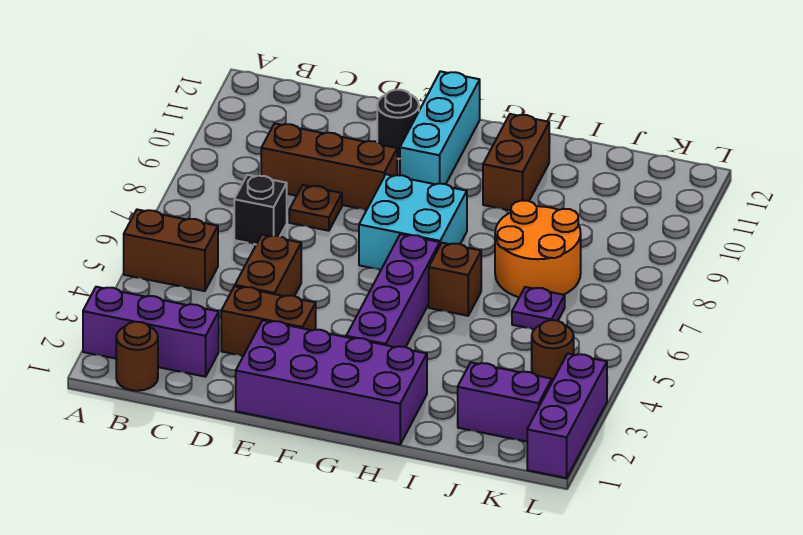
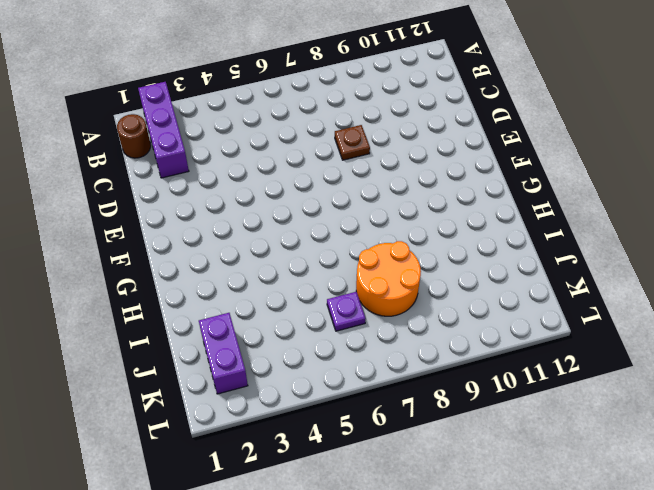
none -> brown 1x2 brick [124,210,218,291]
none -> black 1x1 brick [234,175,287,244]
none -> brown 1x3 brick [261,123,397,210]

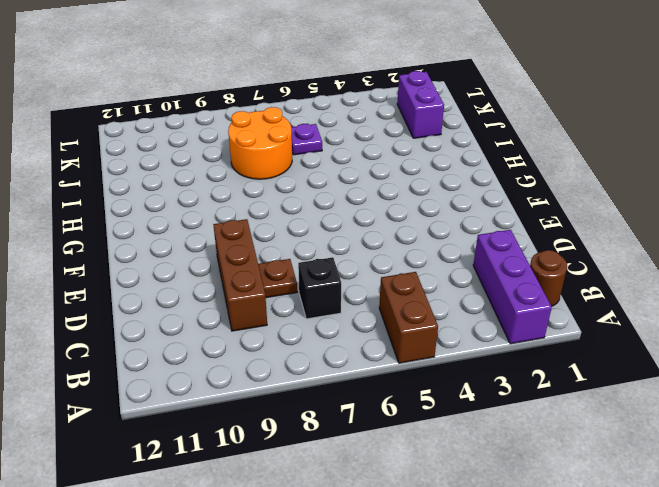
none -> brown 1x2 brick [221,286,316,356]
none -> brown 1x2 brick [235,235,301,296]
none -> purple 2x4 brick [236,320,427,444]

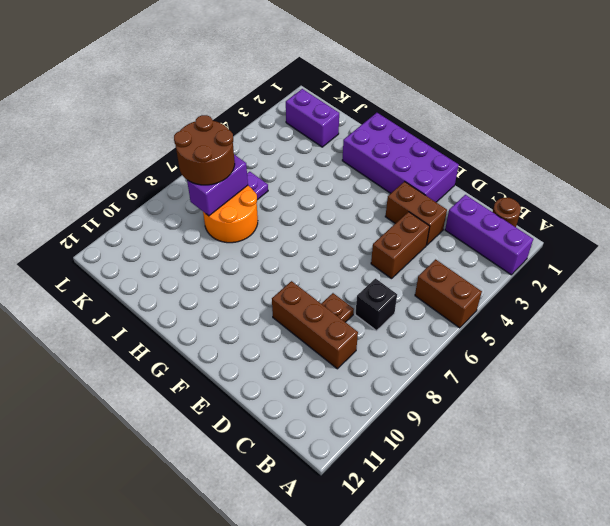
purple 1x2 brick [187,155,248,216] -> none
brown 2x2 round brick [174,115,235,185] -> none
none -> black 1x1 round brick [377,90,419,159]
none -> cyan 2x2 brick [359,174,467,270]
none -> cyan 1x3 brick [400,71,480,184]

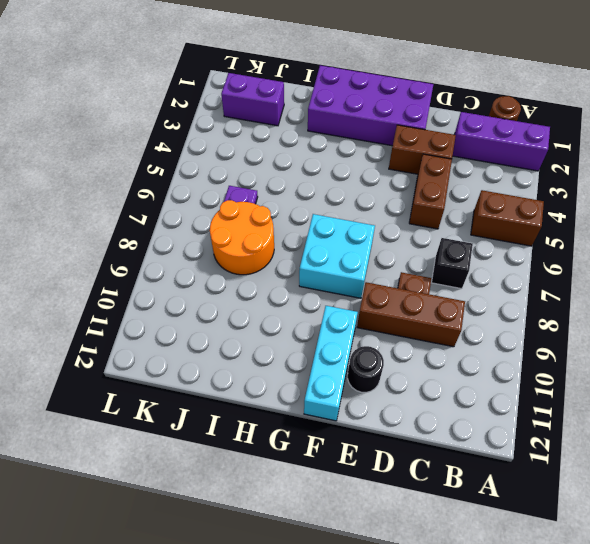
none -> purple 1x4 brick [346,234,440,347]
none -> brown 1x1 brick [429,243,481,316]
none -> brown 1x2 brick [483,114,549,211]

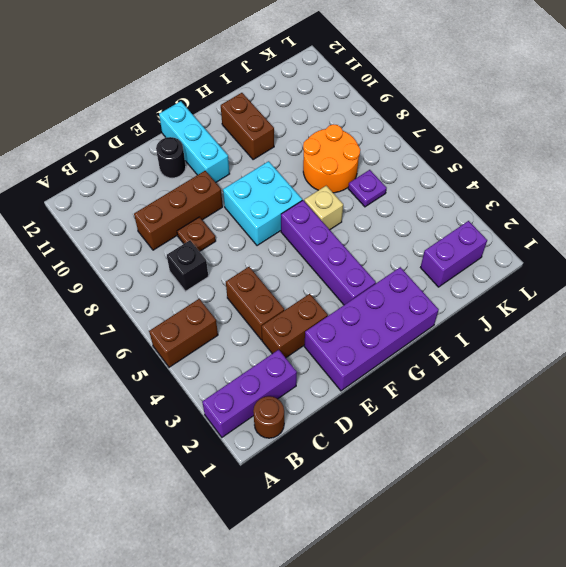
tan 1x1 brick [304,186,343,230] -> brown 1x1 brick [429,243,481,316]
none -> brown 1x1 round brick [532,320,574,381]
none -> purple 1x3 brick [527,353,607,478]

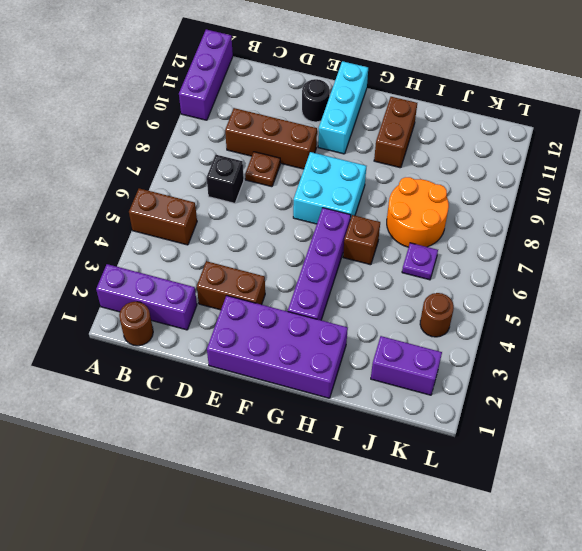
purple 1x3 brick [179,29,233,120] -> purple 1x3 brick moved to [527,353,607,478]
none -> brown 1x2 brick [235,235,301,296]

